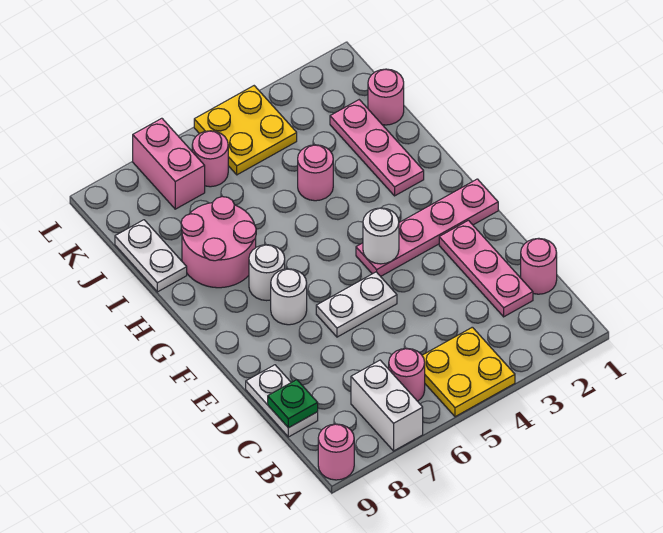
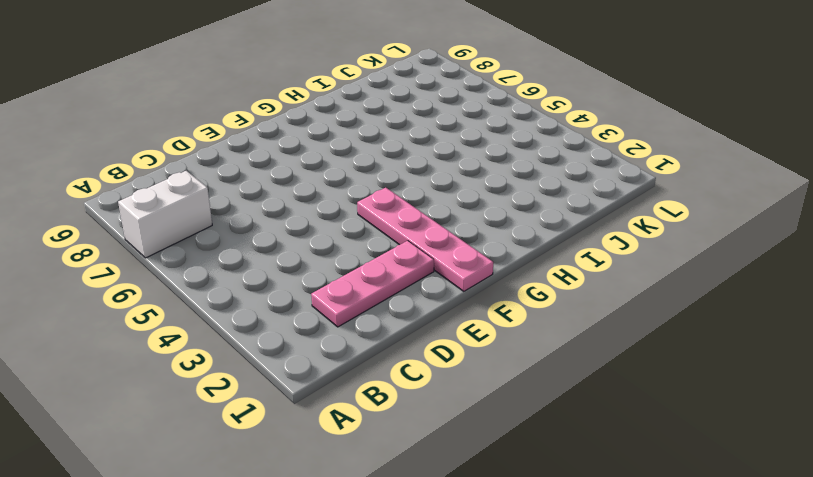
none -> yellow 2x2 plate [422,327,515,417]
none -> pink 1x1 round brick [318,424,354,480]
none -> pink 1x1 round brick [389,348,425,401]

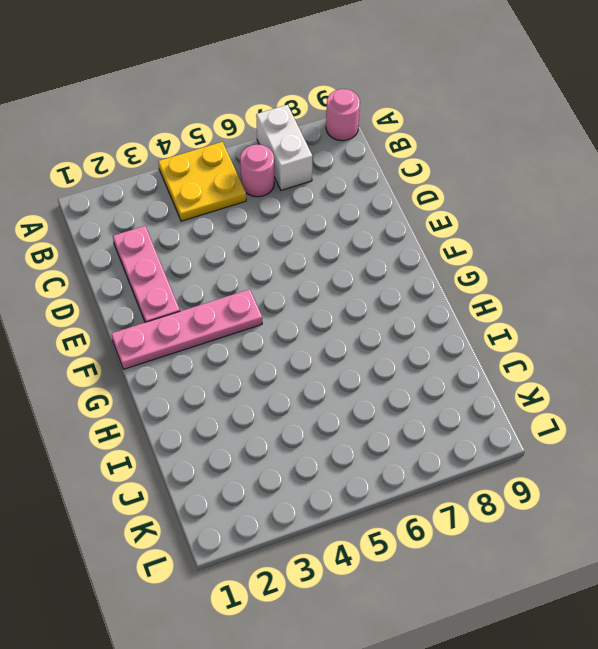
none -> pink 1x1 round brick [521,238,557,294]
none -> white 1x2 plate [246,365,318,437]
none -> white 1x2 plate [316,272,397,337]

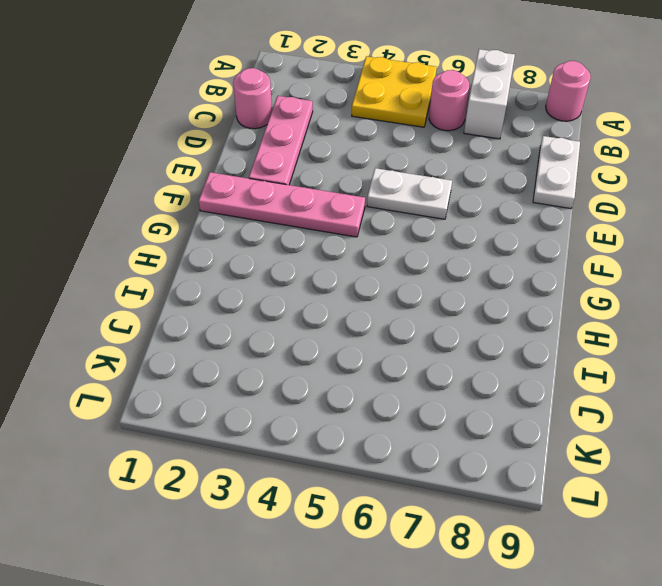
none -> white 1x1 round brick [271,269,307,325]
none -> white 1x1 round brick [249,245,285,301]
none -> pink 1x3 plate [330,100,424,196]

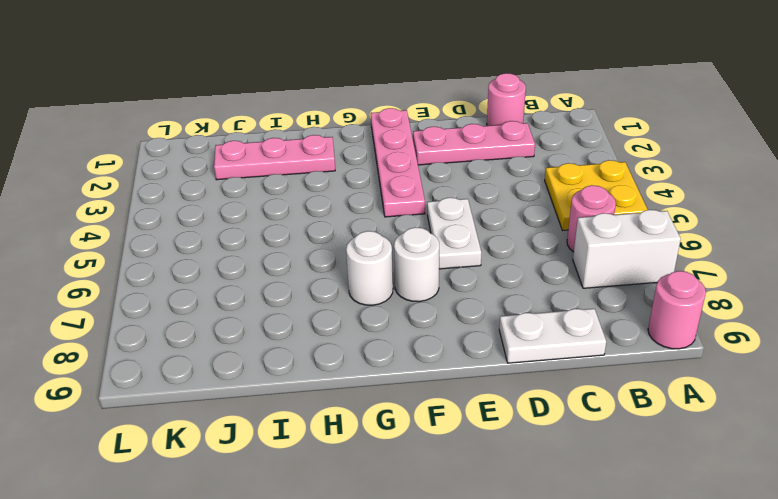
none -> pink 2x2 round brick [181,197,256,288]
none -> pink 1x1 round brick [298,145,333,201]
none -> white 1x2 plate [115,220,187,292]

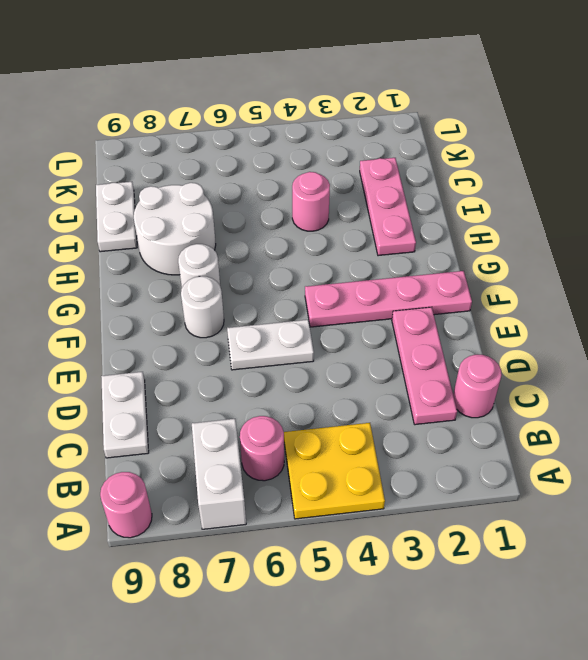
white 2x2 round brick [134,183,216,275] -> pink 2x2 round brick [181,197,256,288]
none -> pink 1x1 round brick [368,69,404,125]
none -> yellow 2x2 plate [194,86,297,175]
none -> pink 1x1 round brick [192,131,228,187]

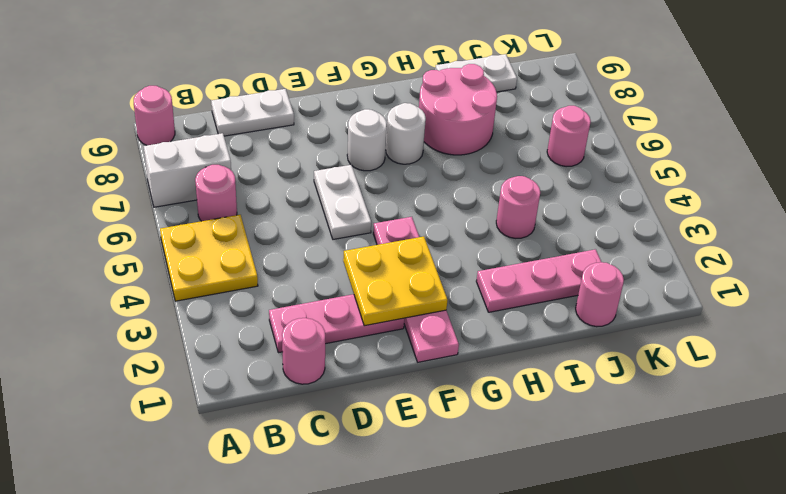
yellow 2x2 plate [343,237,447,326] -> yellow 2x2 plate moved to [194,86,297,175]
none -> pink 1x2 brick [133,118,205,209]
none -> green 1x1 plate [268,380,318,428]
none -> white 1x1 round brick [363,208,399,264]

